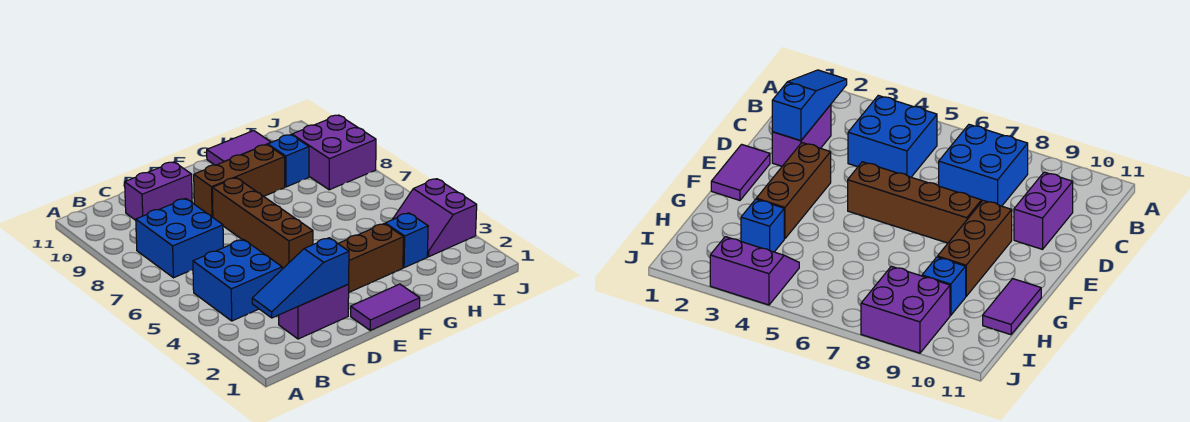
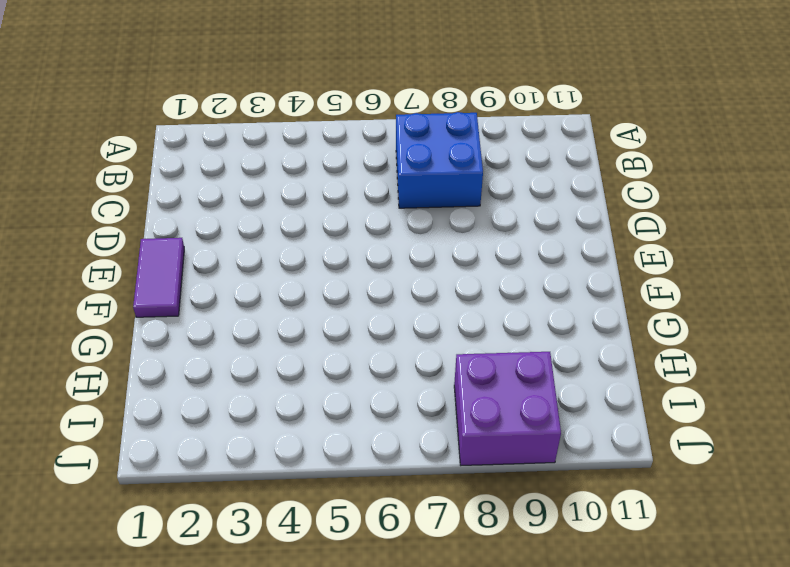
none -> blue 2x2 brick [193,239,282,321]
none -> purple 1x2 brick [279,284,349,339]
none -> purple 1x2 brick [125,162,192,220]

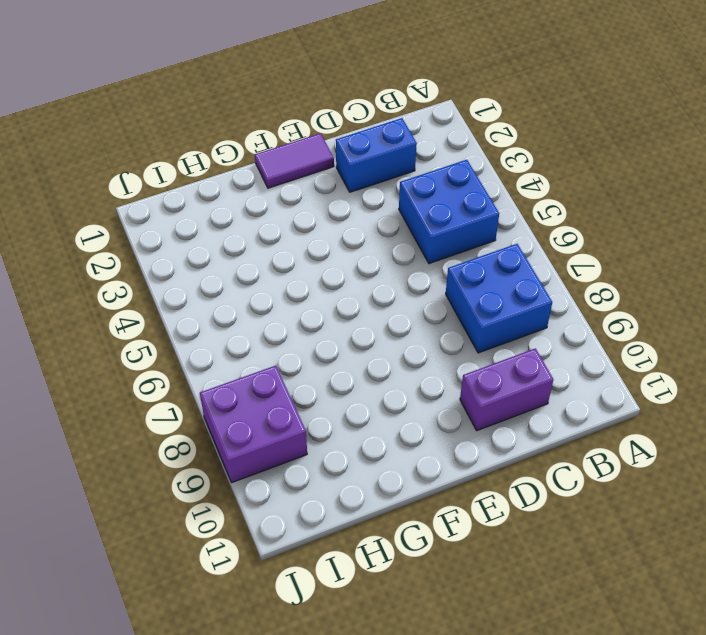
blue 1x2 brick [336,118,417,192] -> purple 1x2 brick [279,284,349,339]
none -> brown 1x3 brick [338,224,404,292]
none -> brown 1x4 brick [212,178,313,268]
none -> brown 1x3 brick [194,144,285,217]

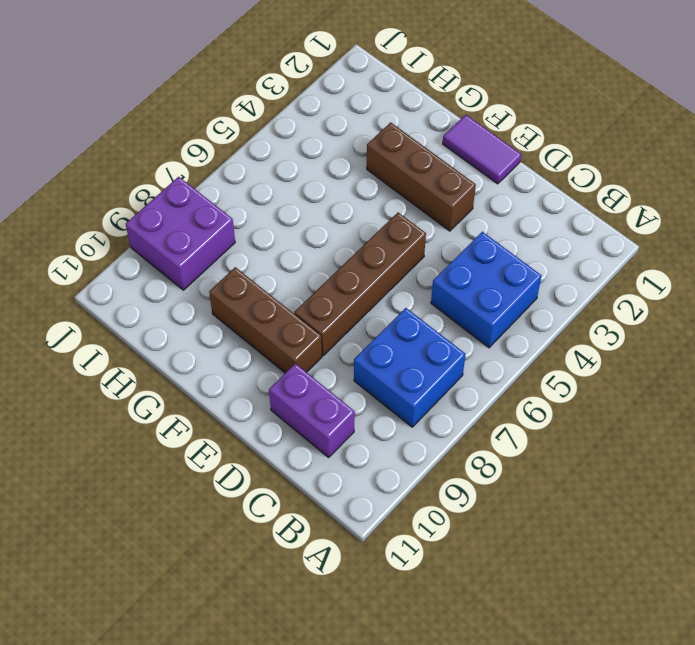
none -> purple 1x2 brick [279,284,349,339]
none -> purple 1x2 tile [207,131,271,165]
none -> blue 1x1 brick [385,213,428,268]

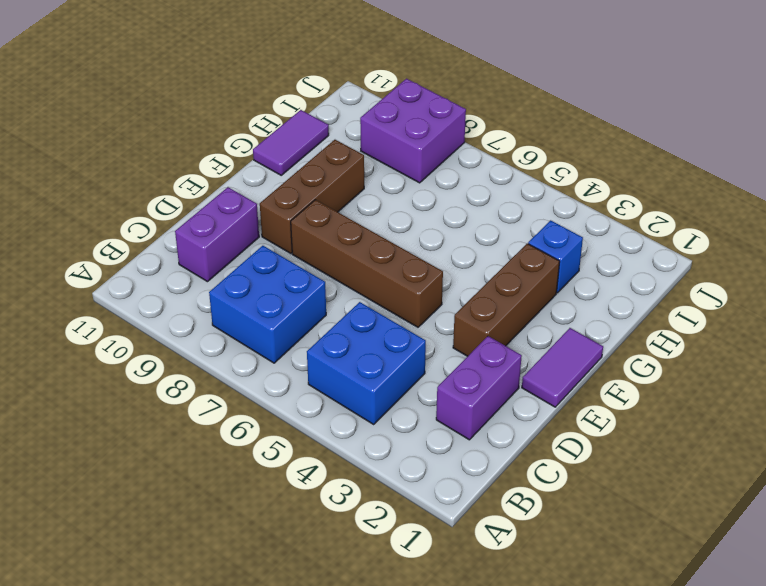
none -> blue 1x1 brick [268,135,309,187]
none -> purple 2x2 slope [393,179,477,257]
none -> blue 1x3 slope [252,238,349,318]

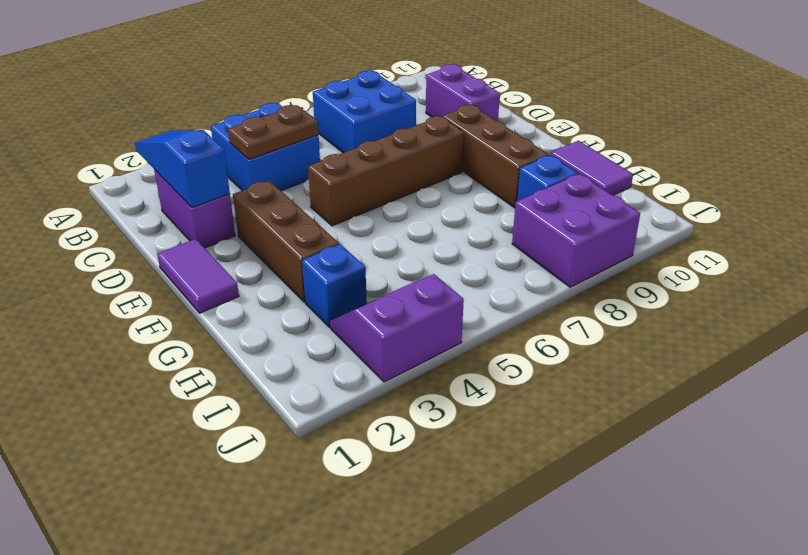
brown 1x2 plate [228,105,318,159] -> none

